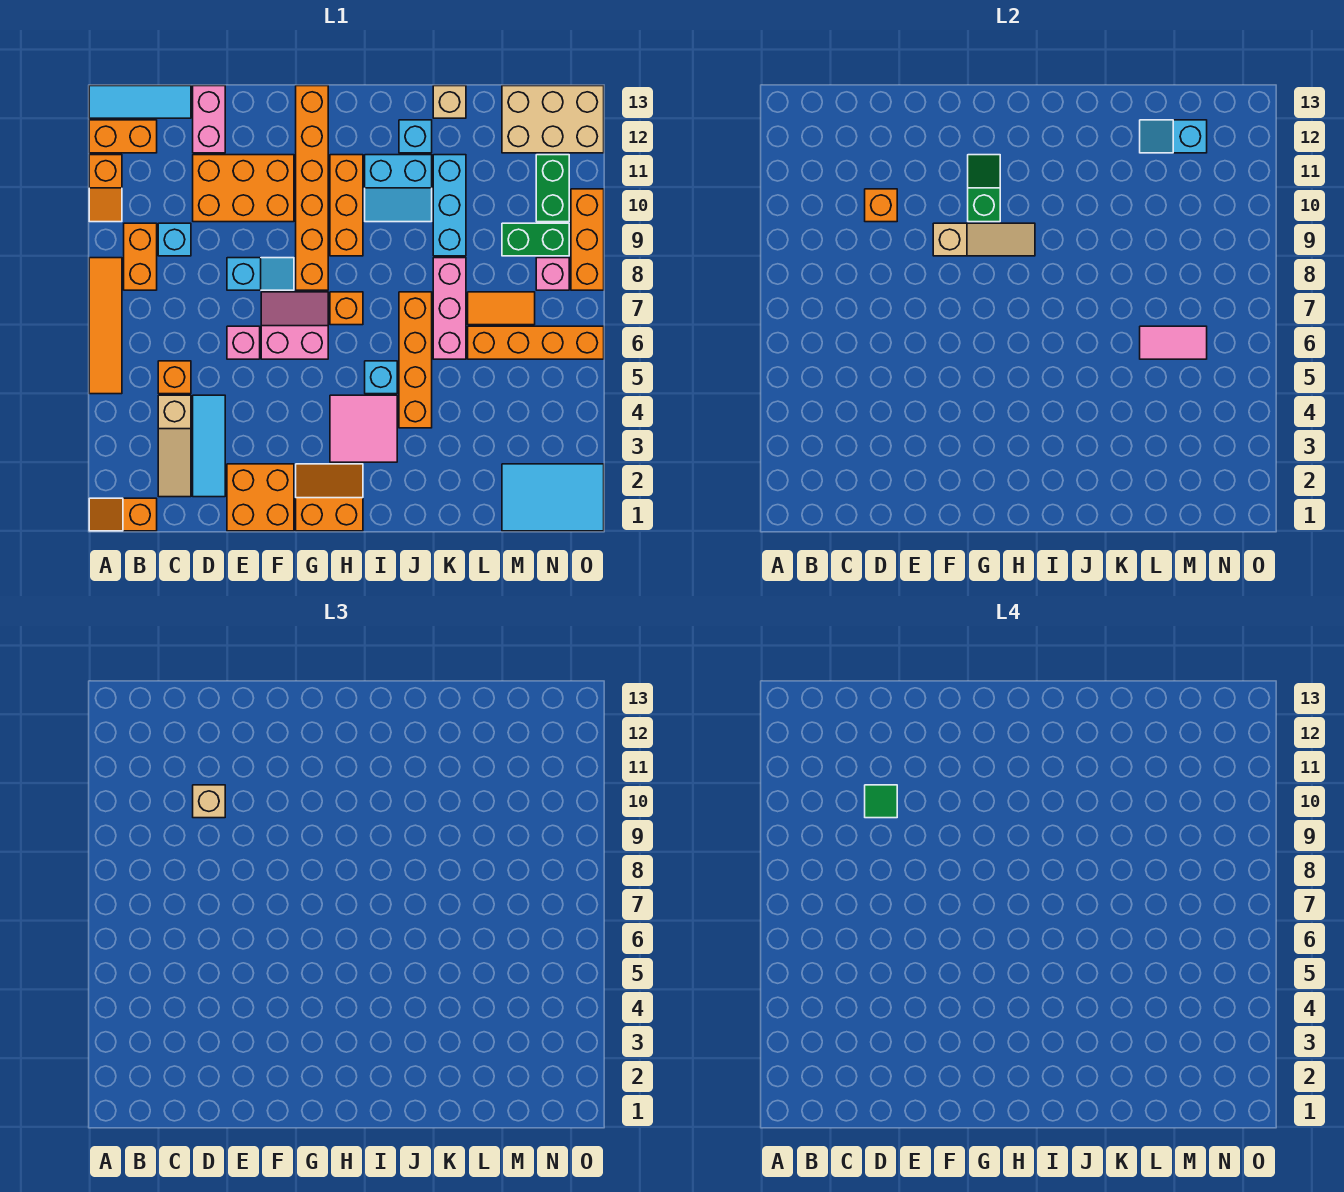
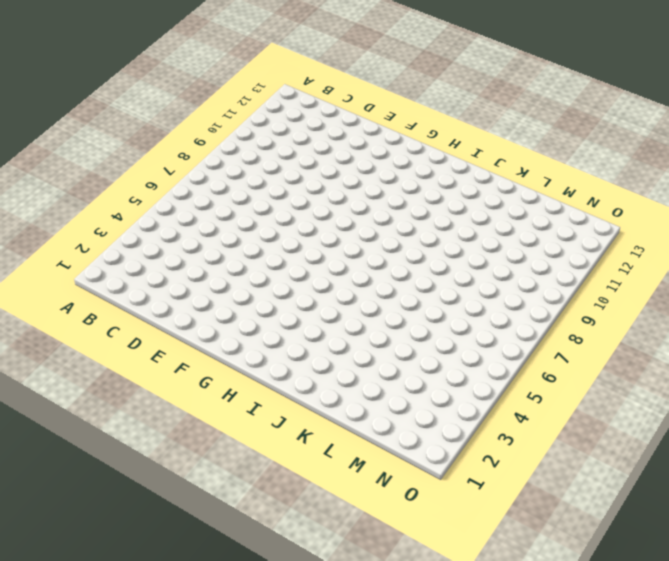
none -> orange 1x2 slope [89,498,157,531]
none -> orange 1x4 tile [89,258,122,394]
none -> orange 1x2 slope [89,155,122,222]
none -> orange 1x2 brick [89,120,157,153]

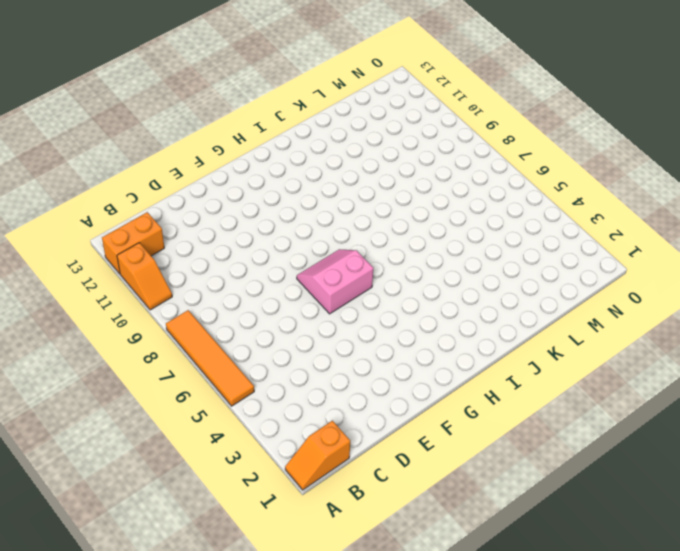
none -> cyan 1x3 tile [89,86,191,118]
none -> orange 1x2 brick [124,223,157,290]
none -> tan 1x3 slope [158,395,191,497]
none -> orange 1x1 brick [158,361,191,394]

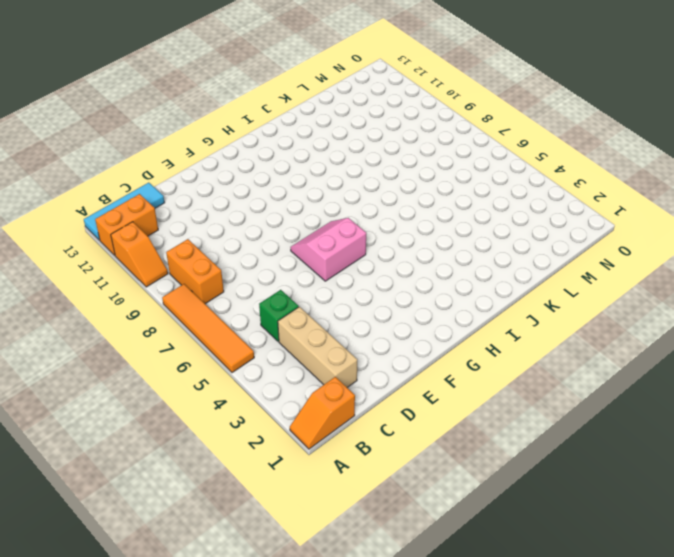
tan 1x3 brick [278,307,357,387] -> tan 1x3 slope [158,395,191,497]
green 1x1 brick [259,290,299,342] -> orange 1x1 brick [158,361,191,394]
none -> cyan 1x1 brick [158,223,191,256]
none -> cyan 1x3 tile [193,395,225,497]
none -> orange 2x3 brick [193,155,294,222]
none -> pink 1x2 brick [193,86,225,153]

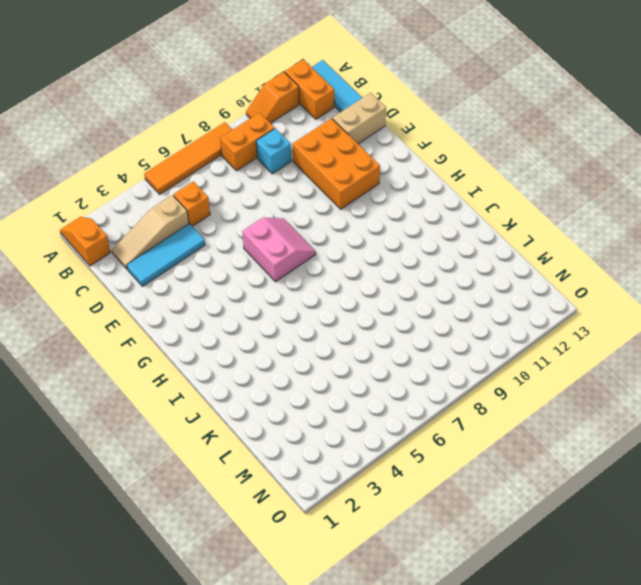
tan 1x2 brick [332,93,386,144] -> pink 1x2 brick [193,86,225,153]
none -> orange 2x2 brick [227,464,294,531]
none -> pink 1x1 brick [227,326,260,359]
none -> cyan 1x2 slope [227,258,294,290]
none -> orange 2x2 slope [296,464,363,531]

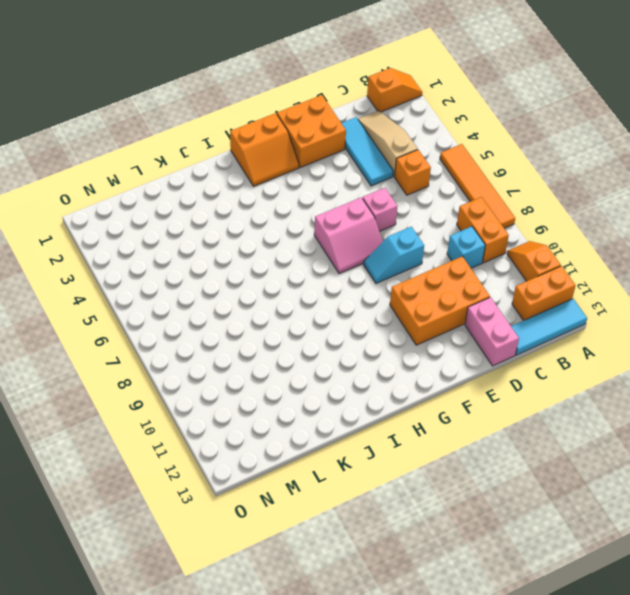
none -> orange 1x6 brick [296,86,328,290]
none -> pink 2x2 tile [330,395,397,462]
none -> orange 1x1 brick [330,292,363,325]
none -> orange 1x3 brick [330,155,363,256]

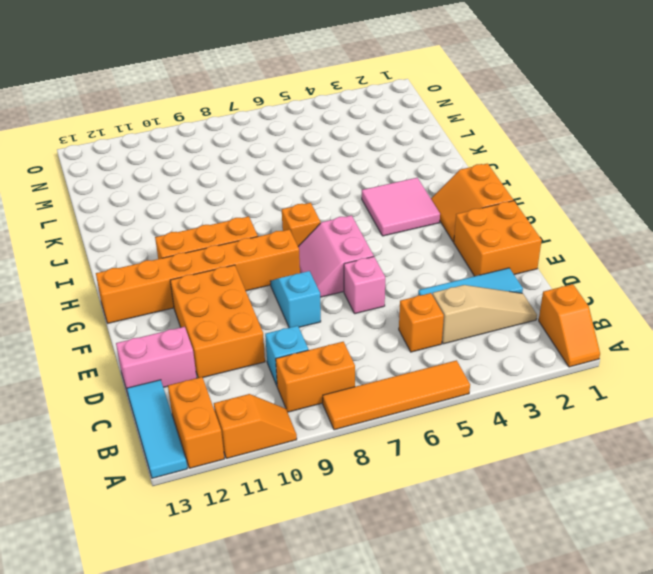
none -> cyan 1x1 brick [365,361,397,394]
none -> cyan 2x2 slope [365,155,432,222]
none -> orange 1x4 brick [399,292,432,428]
none -> cyan 1x1 brick [399,120,432,153]

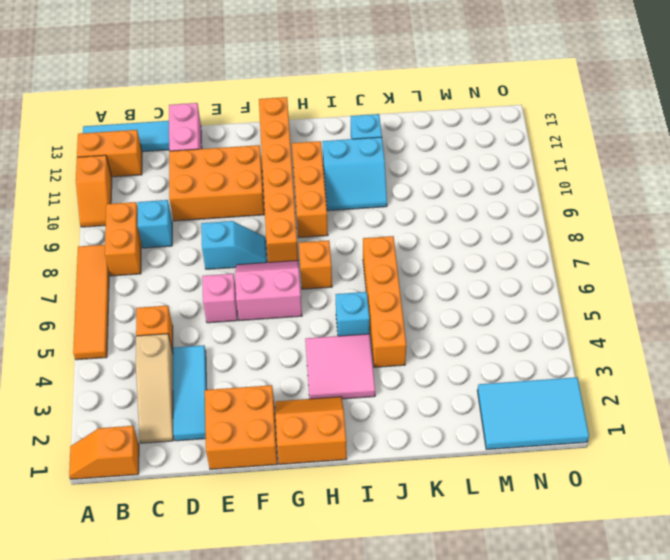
none -> pink 1x3 brick [433,258,466,359]
none -> cyan 1x3 brick [433,155,466,256]
none -> tan 1x1 brick [433,86,466,118]
none -> orange 1x4 brick [468,326,604,359]

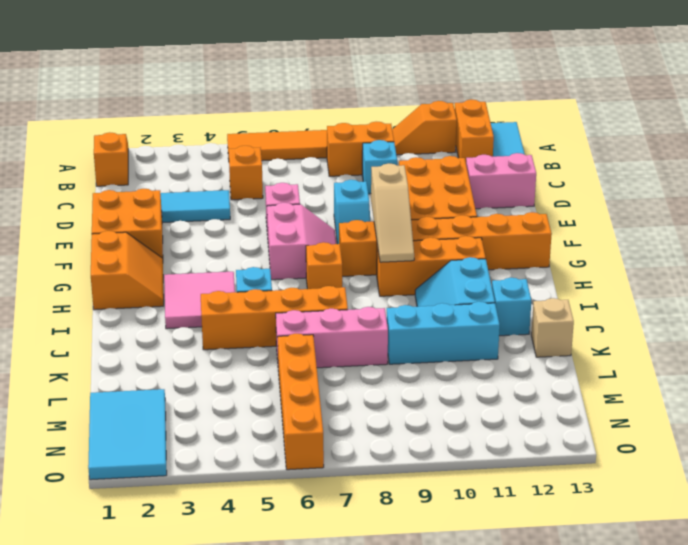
none -> tan 1x3 slope [158,395,191,497]
none -> orange 1x2 tile [468,292,535,325]
none -> green 1x2 brick [502,223,569,256]
none -> tan 2x3 brick [502,86,604,153]

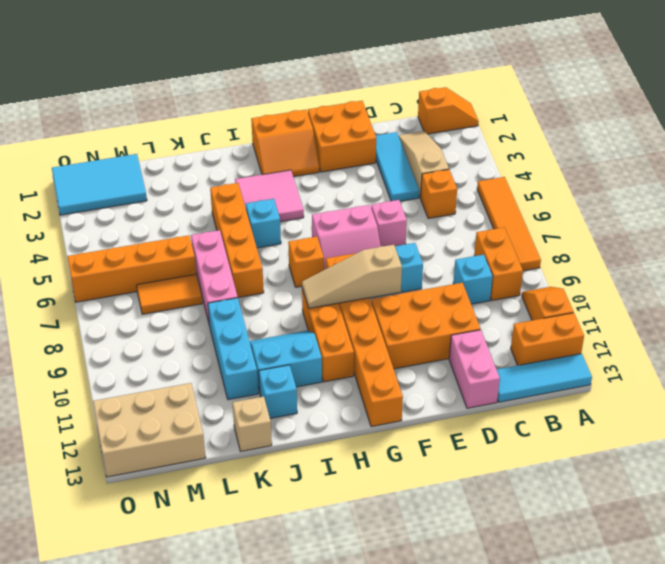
none -> green 1x2 brick [502,223,569,256]
none -> pink 1x1 brick [536,258,569,290]
none -> green 1x2 brick [536,155,569,222]
none -> orange 1x3 brick [571,189,604,290]

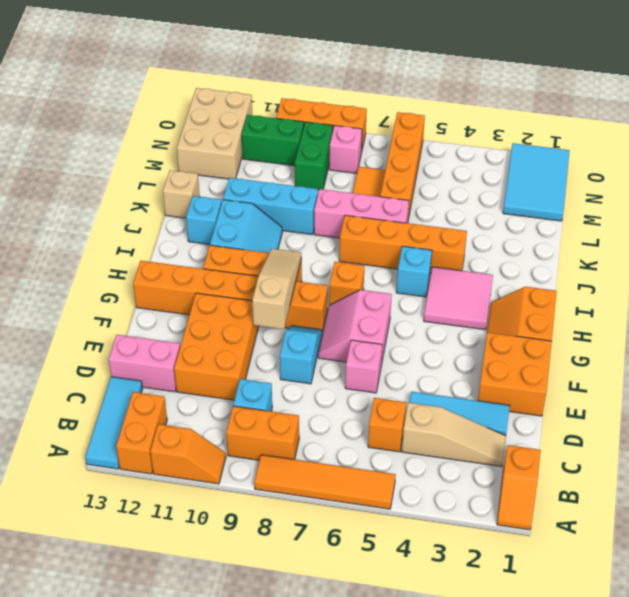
none -> orange 1x1 brick [865,189,897,222]
none -> green 1x2 slope [968,155,1000,222]
none -> pink 1x2 tile [1140,326,1207,359]
none -> cyan 1x2 slope [1140,120,1207,153]

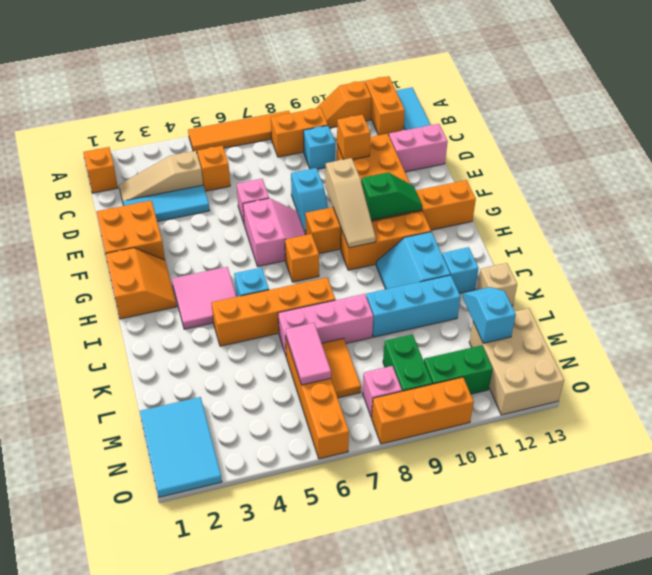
none -> tan 1x1 brick [193,785,225,818]
none -> green 1x1 tile [865,785,897,818]

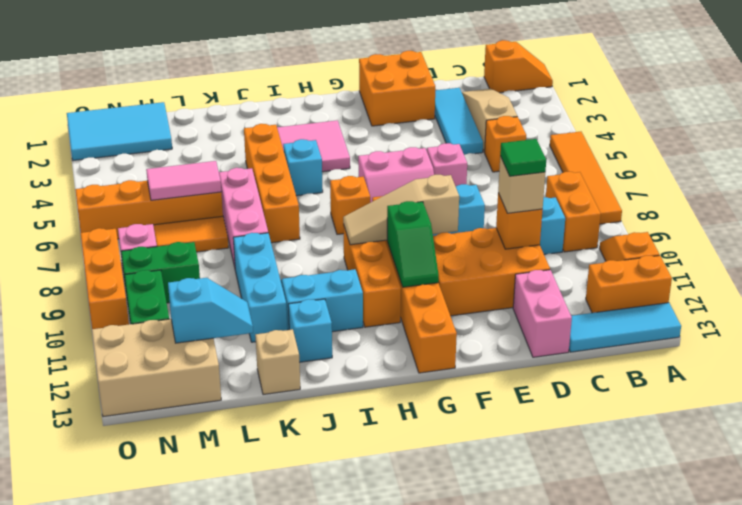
none -> orange 2x2 slope [296,464,363,531]

